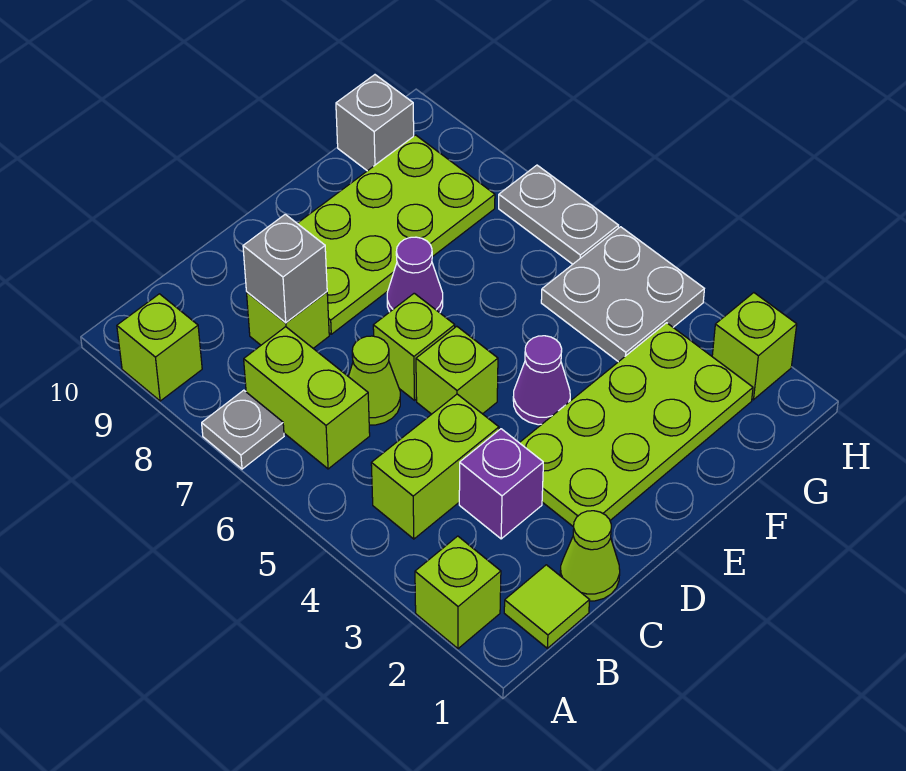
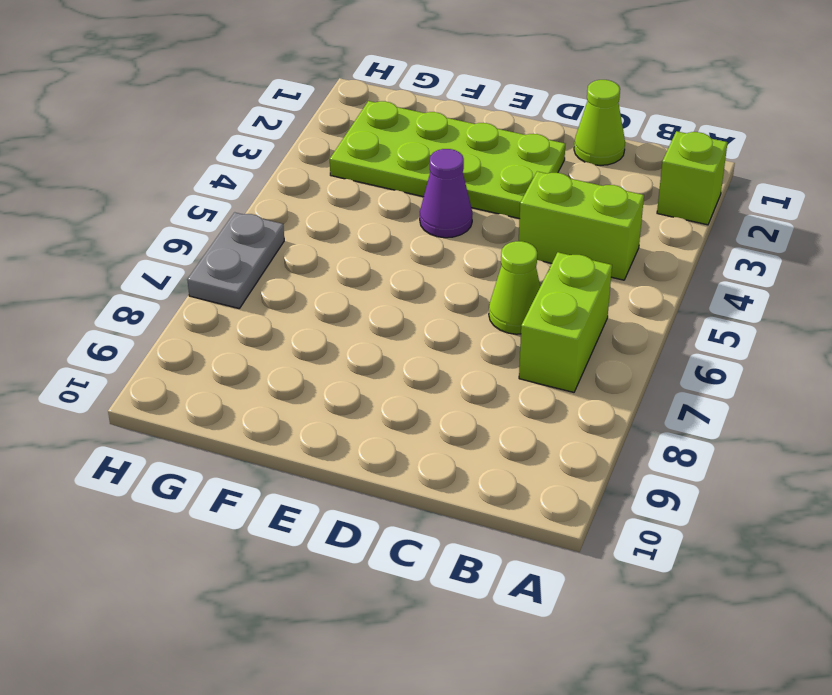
none -> grey 1x1 plate [202,390,284,469]
none -> lime 1x1 brick [117,294,202,401]
none -> lime 1x1 tile [504,565,590,648]

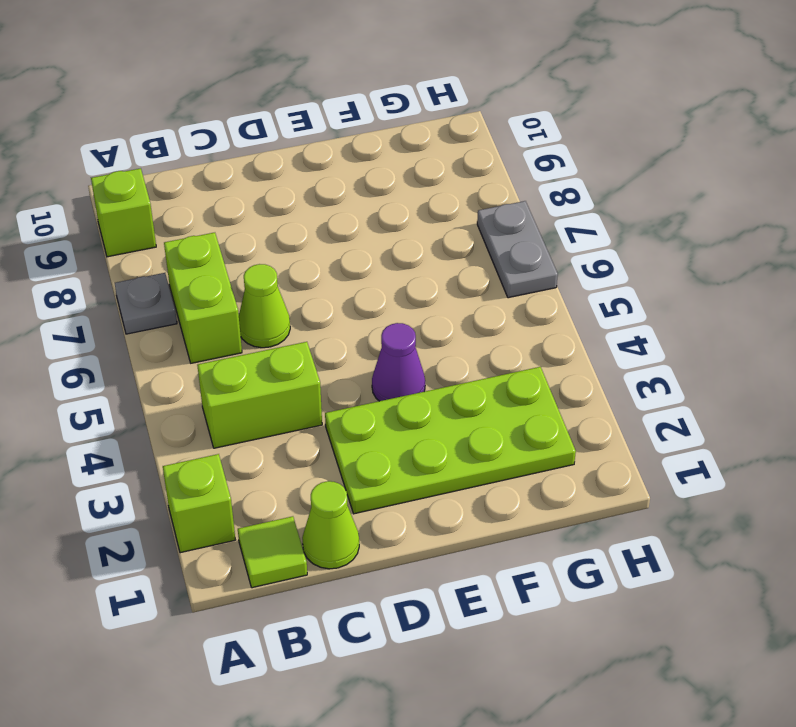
none -> purple 1x1 brick [459,429,543,539]
none -> lime 1x1 brick [247,292,329,348]
none -> lime 1x1 brick [416,326,498,414]

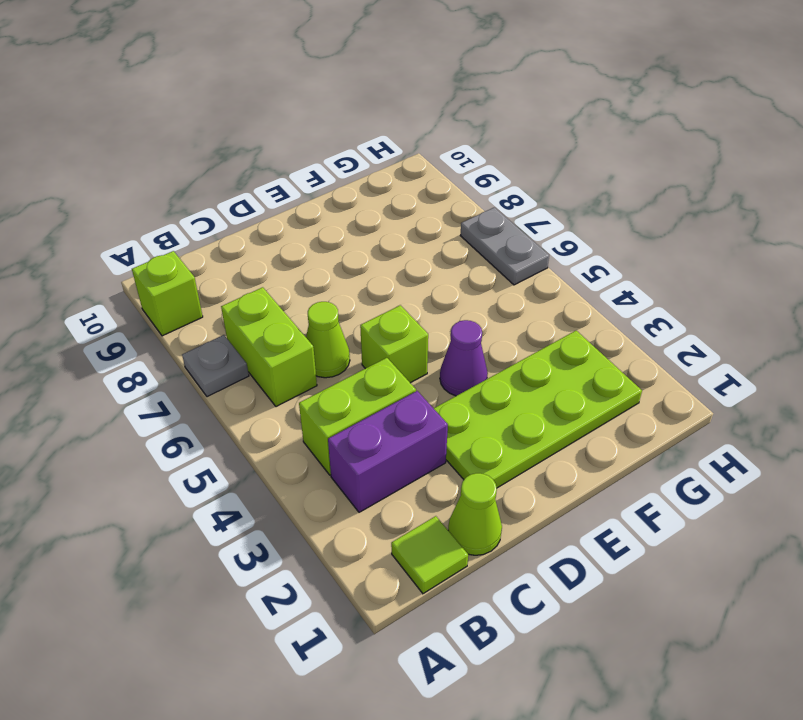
purple 1x2 brick [328,391,448,512] -> purple 1x1 brick [459,429,543,539]
none -> lime 1x1 brick [415,536,501,649]
none -> lime 1x1 brick [247,292,329,348]
none -> lime 1x1 brick [373,293,455,400]

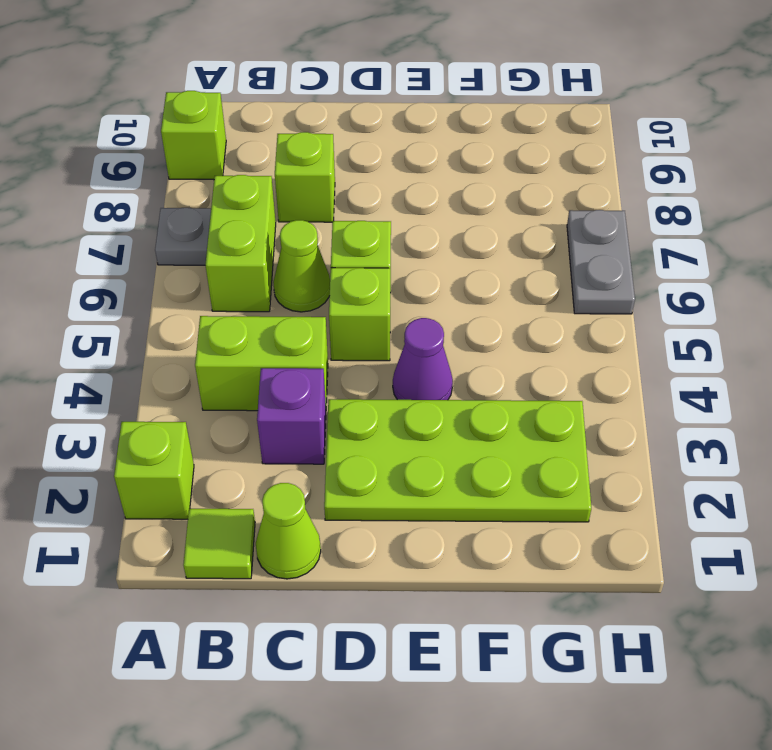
none -> lime 2x4 plate [297,135,495,334]
none -> purple 1x1 cone [387,237,443,313]
none -> grey 2x2 plate [541,227,704,362]

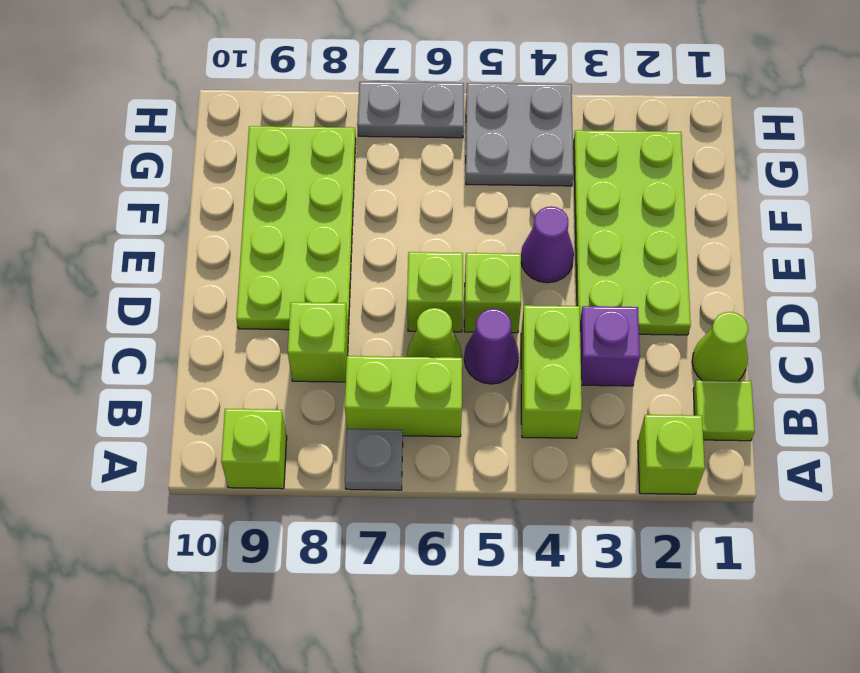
purple 1x1 cone [464,309,519,384] -> purple 1x1 cone moved to [387,237,443,313]
none -> grey 1x1 brick [336,75,414,171]
none -> lime 1x1 brick [712,293,797,400]
none -> grey 1x1 brick [243,214,327,323]

